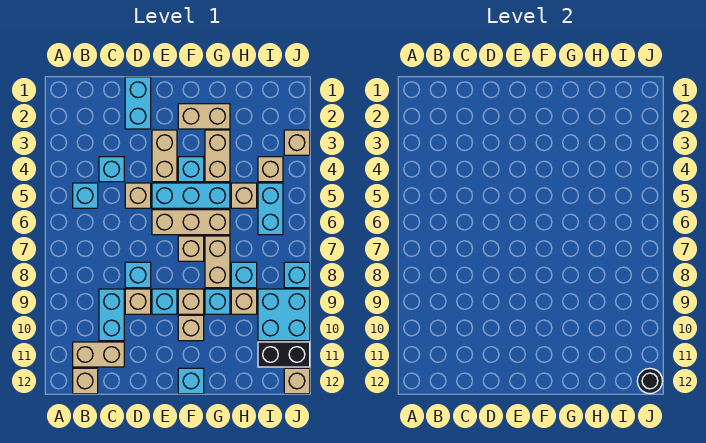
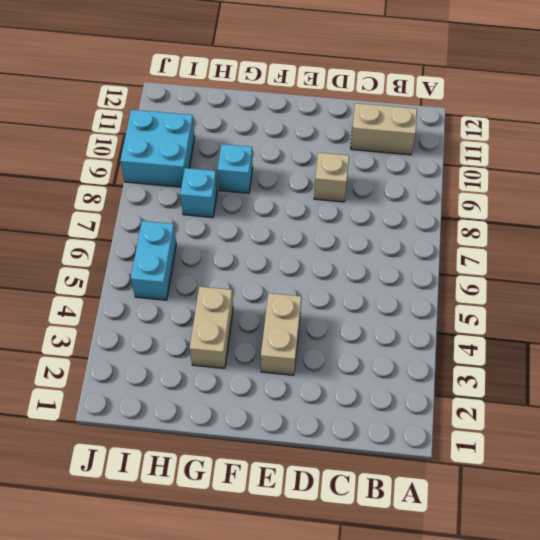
none -> cyan 1x1 brick [73,183,98,208]
none -> tan 1x1 brick [73,368,98,394]
none -> cyan 1x1 brick [99,157,124,182]
none -> cyan 1x2 brick [99,289,124,341]

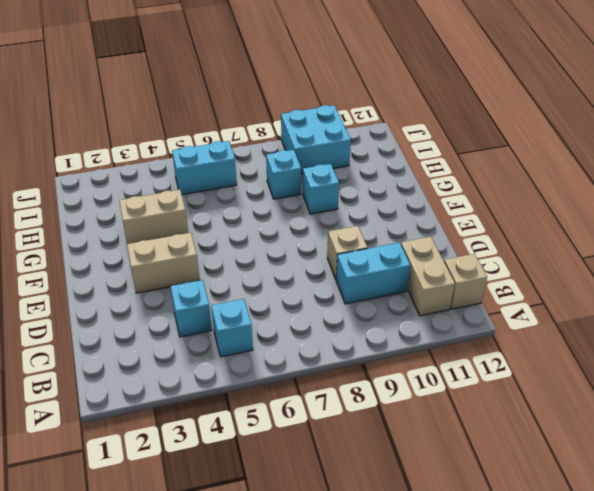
none -> cyan 1x2 brick [125,77,151,129]
none -> tan 1x1 brick [125,183,151,208]
none -> cyan 1x1 brick [125,262,151,288]
none -> cyan 1x3 brick [152,183,230,208]

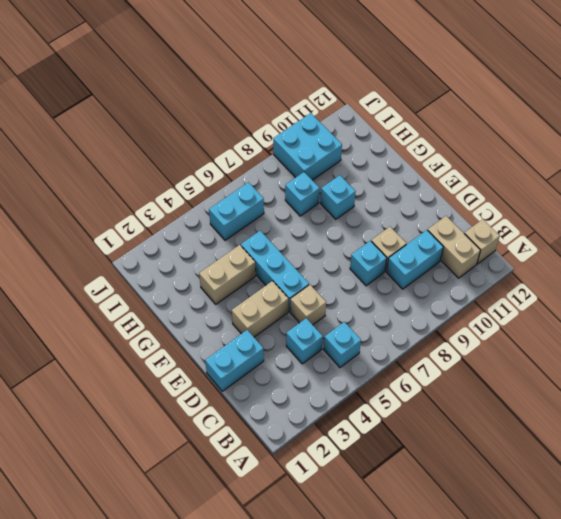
none -> tan 1x3 brick [152,210,230,235]
none -> cyan 1x1 brick [152,289,177,314]
none -> tan 1x2 brick [178,104,230,129]
none -> cyan 1x1 brick [178,157,204,182]

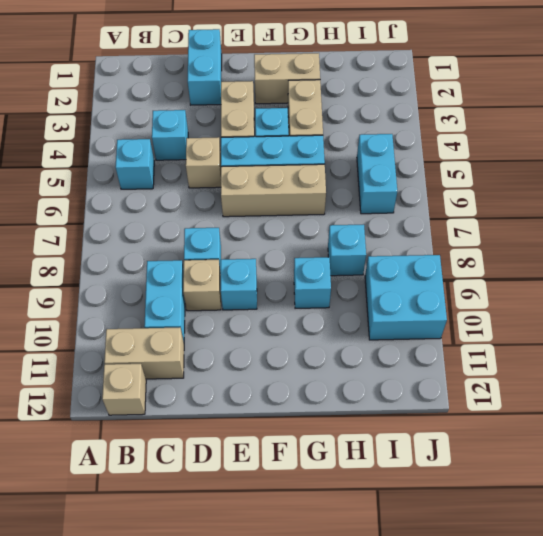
none -> tan 1x1 brick [178,236,204,261]
none -> tan 1x1 brick [178,289,204,314]
none -> tan 1x1 brick [178,315,204,341]
none -> cyan 1x1 brick [178,368,204,394]

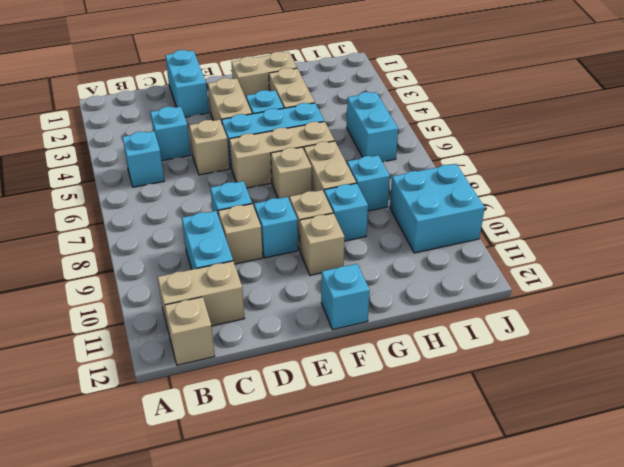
none -> tan 1x1 brick [231,183,257,208]
none -> tan 1x1 brick [231,289,257,314]
none -> tan 1x1 brick [258,157,283,182]
none -> black 1x2 brick [258,342,310,367]

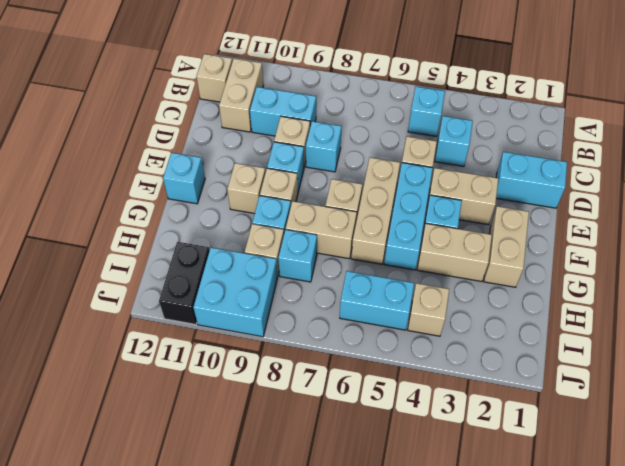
none -> tan 1x1 brick [231,183,257,208]
none -> tan 1x1 brick [284,130,310,155]
none -> cyan 1x1 brick [284,262,310,288]
none -> tan 1x1 brick [284,368,310,394]

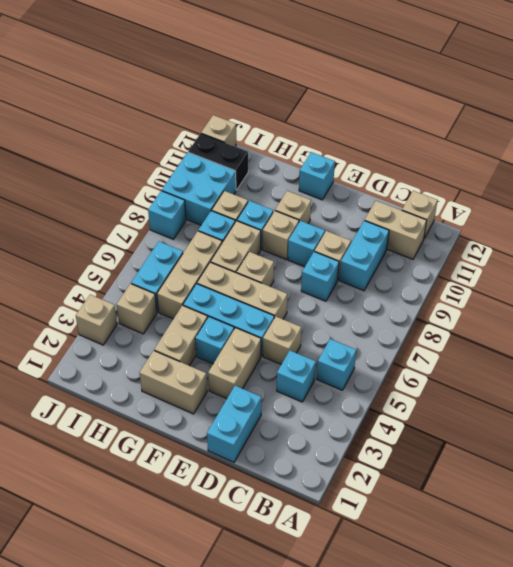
tan 1x3 brick [157,231,222,319] -> tan 1x1 brick [231,183,257,208]
none -> black 1x1 round brick [637,368,662,394]

